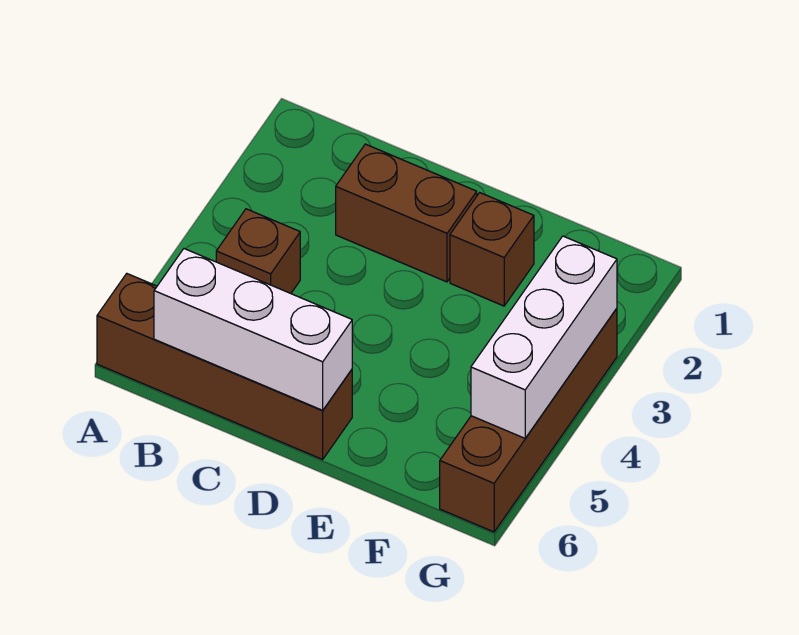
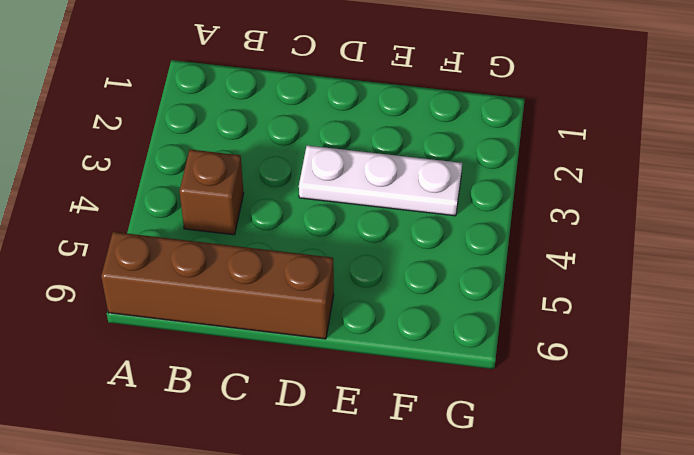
white 1x3 plate [299,146,462,216] -> none
none -> brown 1x2 brick [336,144,477,282]
none -> brown 1x1 brick [450,193,534,306]

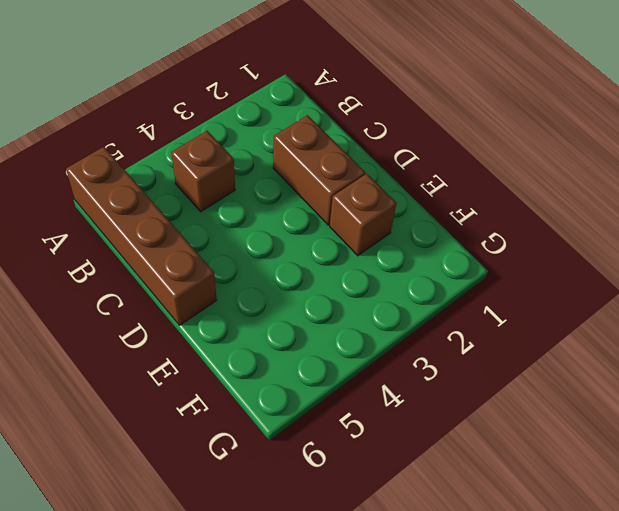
none -> brown 1x4 brick [440,309,617,532]
none -> white 1x3 brick [154,249,352,410]

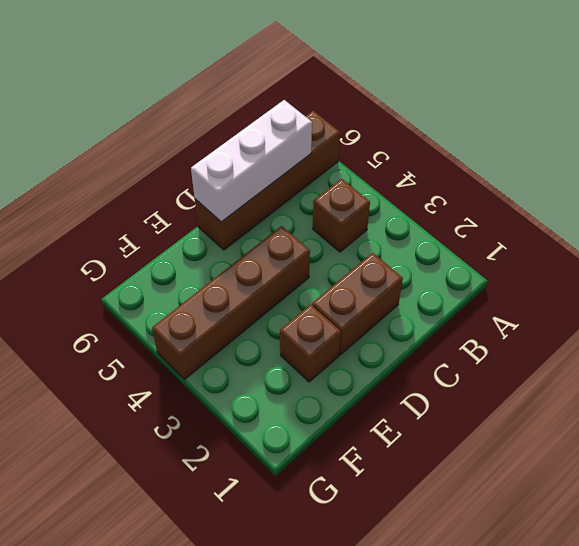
brown 1x4 brick [152,226,310,379] -> brown 1x4 brick turned to [440,309,617,532]
none -> white 1x3 brick [471,236,617,438]

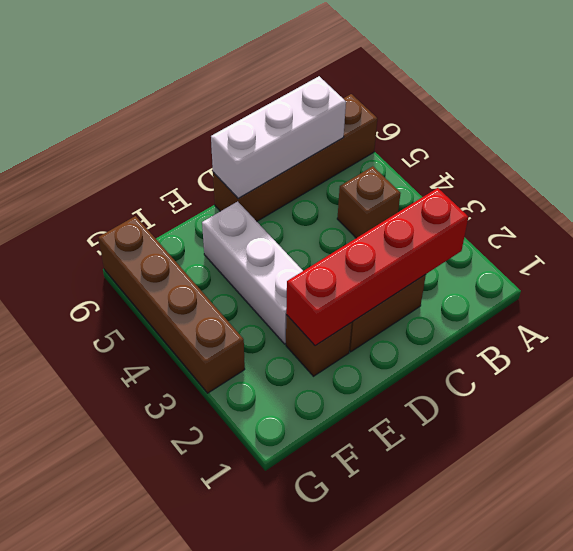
red 1x4 brick [286,188,468,346] -> none
white 1x3 brick [202,201,303,344] -> white 1x3 brick moved to [471,236,617,438]

